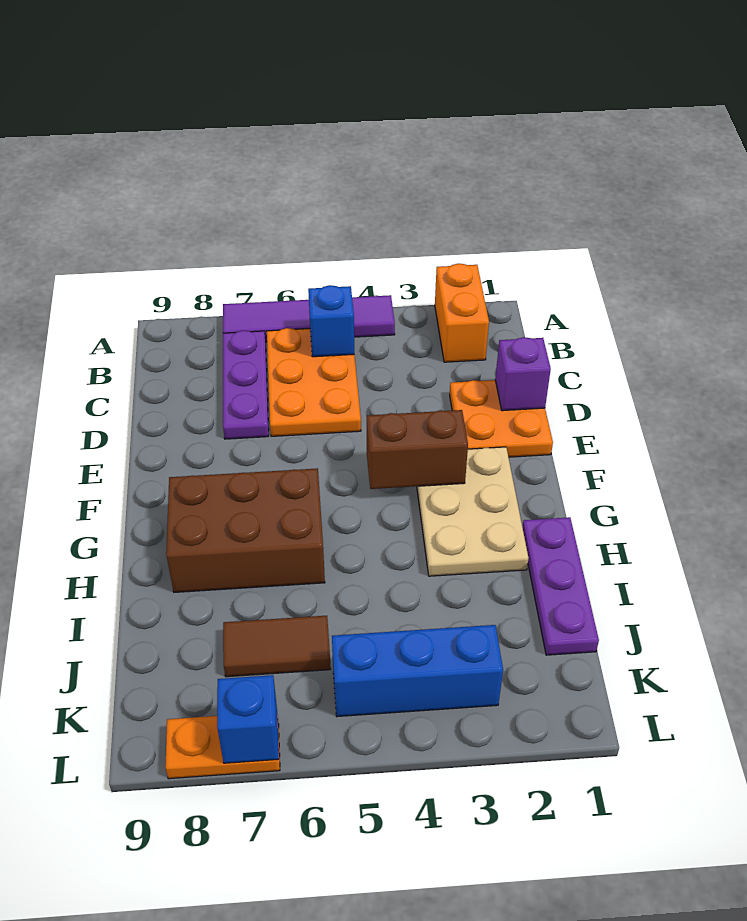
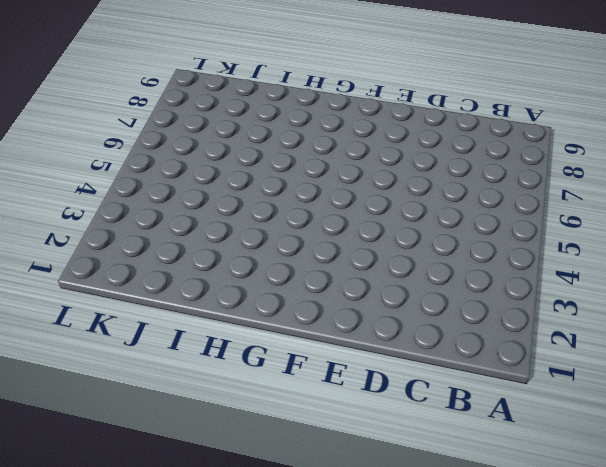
none -> orange 1x2 brick [435,263,489,362]
none -> purple 1x4 tile [223,295,395,342]
none -> orange 2x3 plate [267,328,361,436]

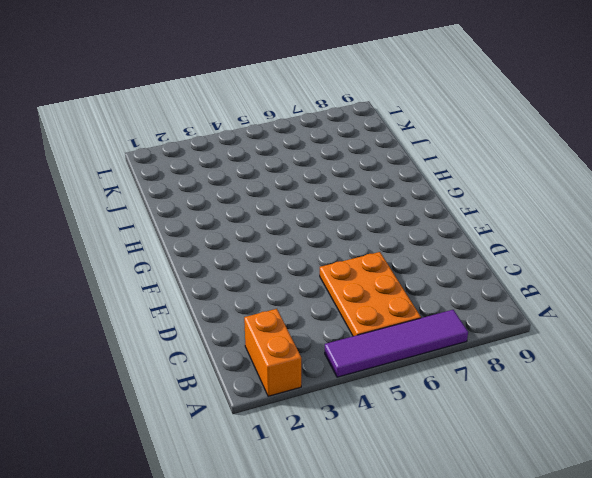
none -> purple 1x3 plate [223,330,269,439]
none -> orange 2x2 plate [450,380,553,457]
none -> tan 2x3 plate [417,447,529,576]

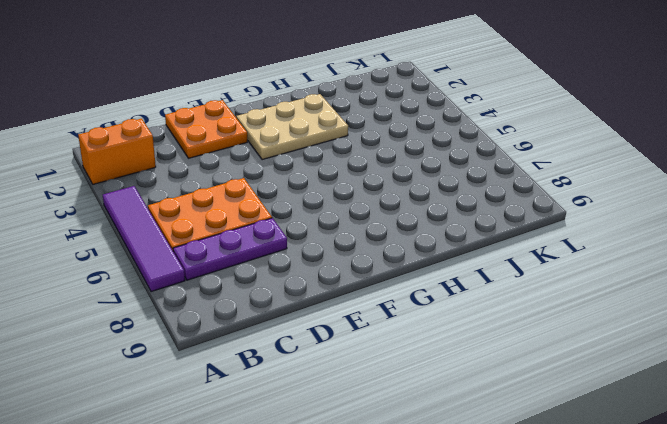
none -> brown 2x3 brick [166,468,325,592]
none -> purple 1x3 plate [522,517,599,655]
none -> brown 1x2 tile [223,616,331,677]

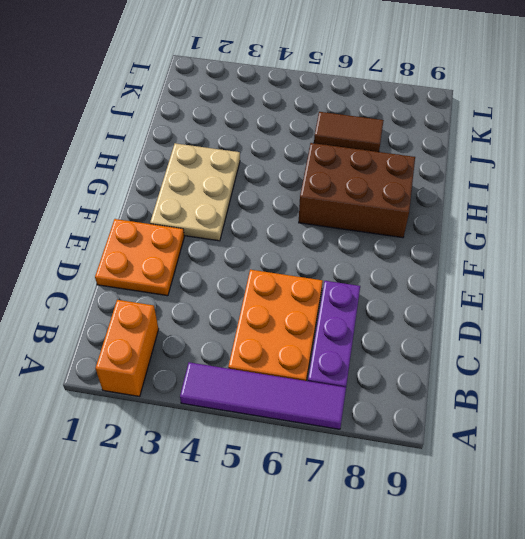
none -> purple 1x3 plate [522,517,599,655]
none -> blue 1x3 brick [332,625,503,717]
none -> orange 1x2 plate [165,714,280,779]

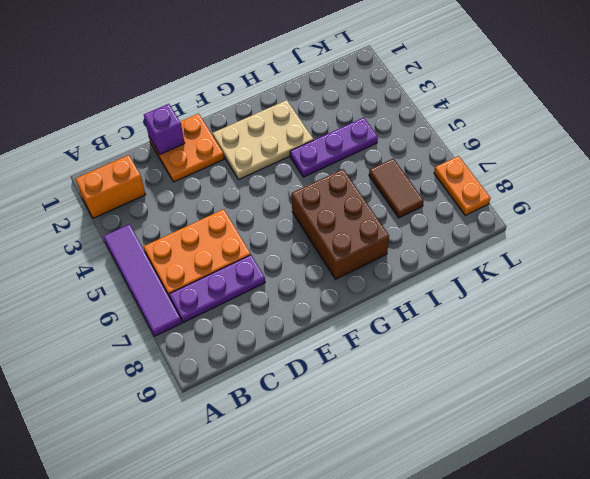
purple 1x3 plate [290,117,378,177] -> purple 1x3 plate moved to [522,517,599,655]
none -> blue 1x3 brick [332,625,503,717]
none -> blue 1x1 brick [308,285,354,357]
none -> brown 1x2 brick [367,410,468,489]

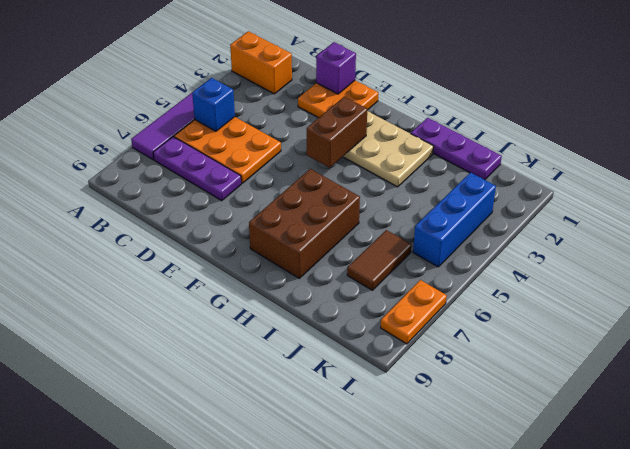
none -> blue 1x1 brick [217,675,279,763]

